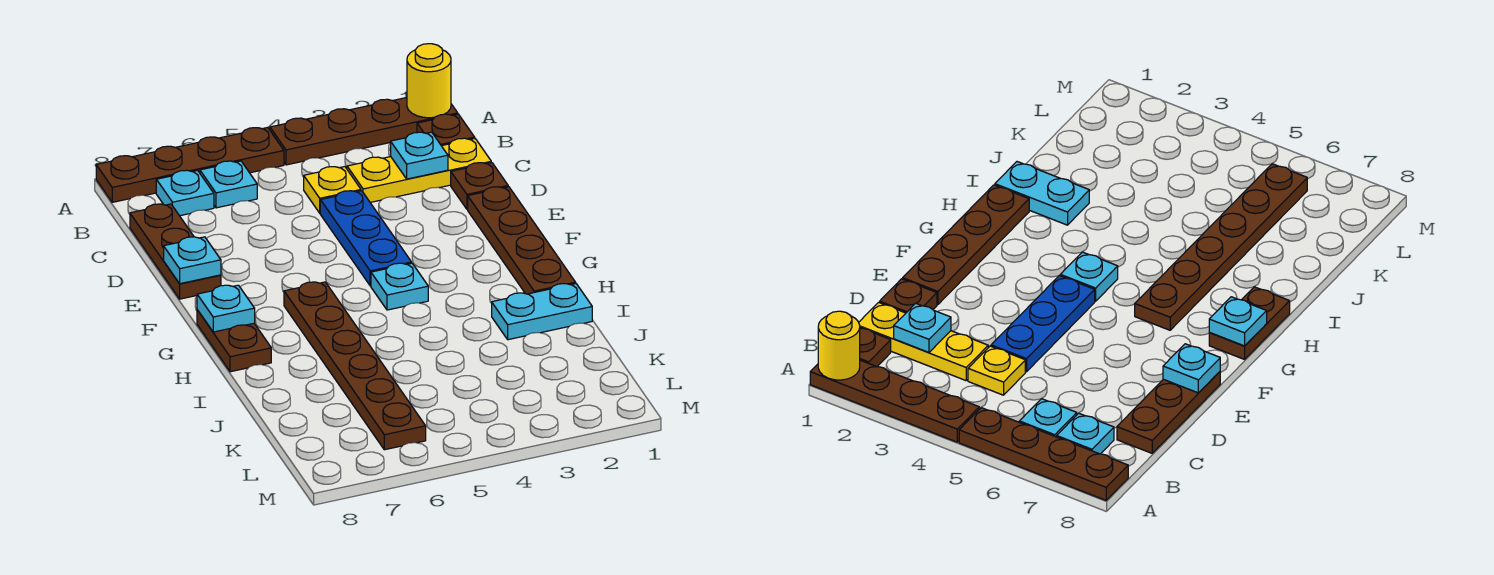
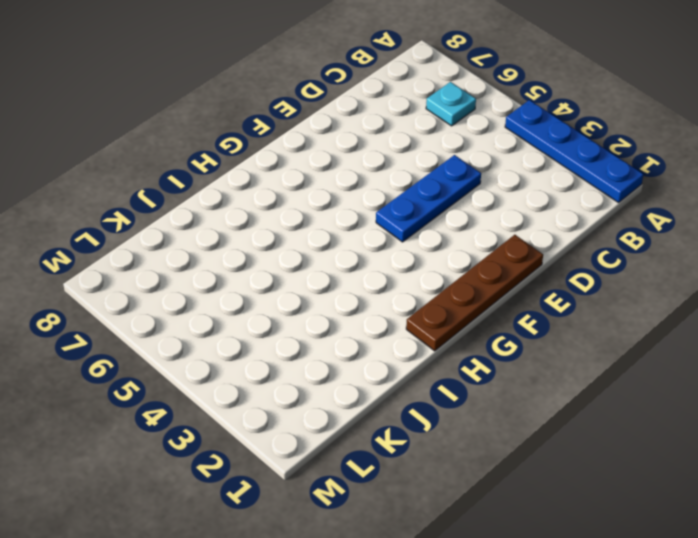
blue 1x4 plate [505,100,643,203] -> brown 1x4 plate [270,98,458,165]
none -> brown 1x4 plate [96,128,284,202]
none -> brown 1x1 plate [417,114,475,146]
none -> cyan 1x1 plate [156,170,214,216]

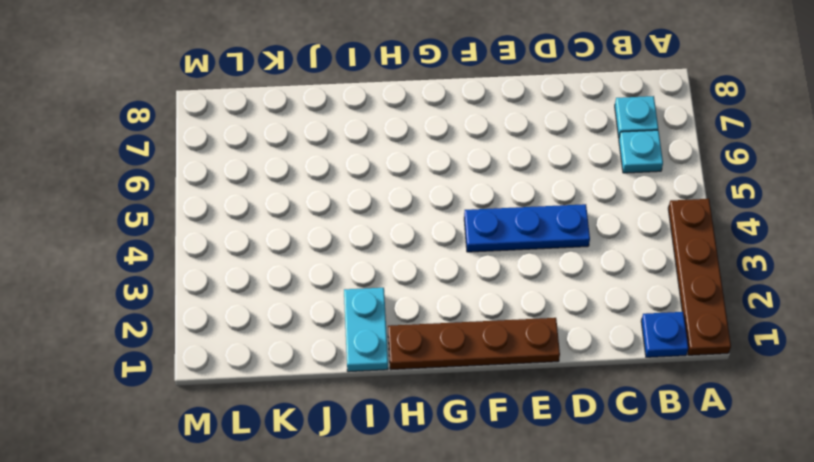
blue 1x1 plate [641,312,688,357] -> brown 1x1 plate [417,114,475,146]
none -> brown 1x4 plate [96,128,284,202]
none -> yellow 1x3 plate [347,138,491,202]
none -> yellow 1x1 plate [304,167,361,213]

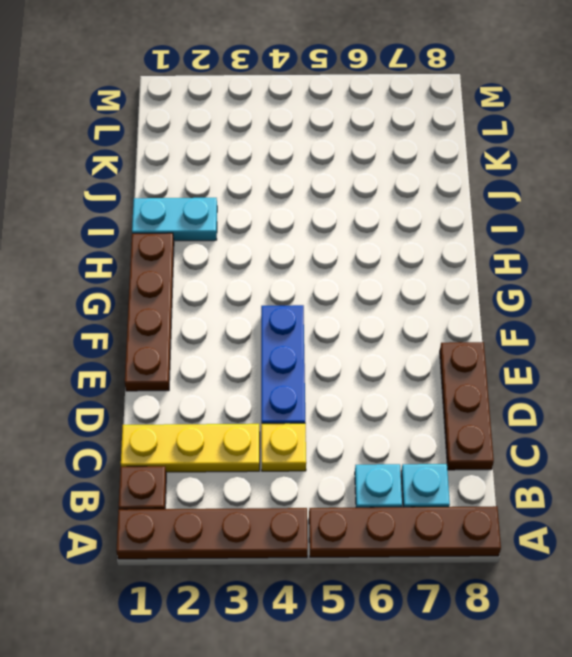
none -> brown 1x1 plate [451,163,508,209]
none -> cyan 1x1 plate [371,263,428,310]
none -> brown 1x6 plate [284,282,426,450]

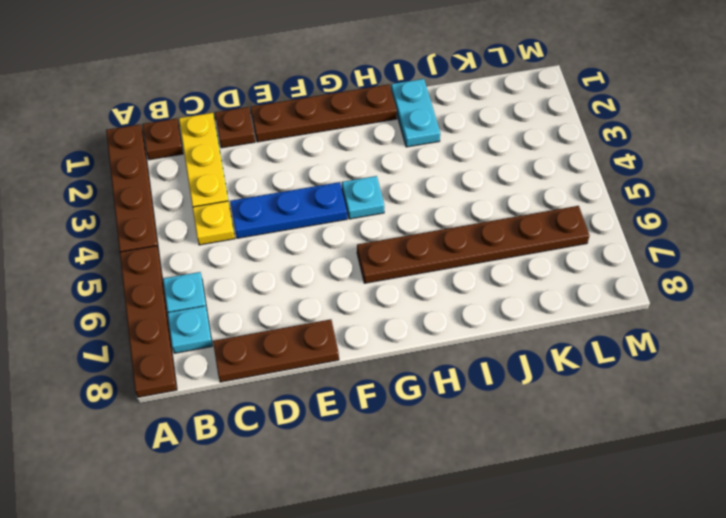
none -> brown 1x2 plate [197,310,271,372]
none -> yellow 1x1 round brick [407,44,451,118]
none -> cyan 1x1 plate [391,132,448,179]

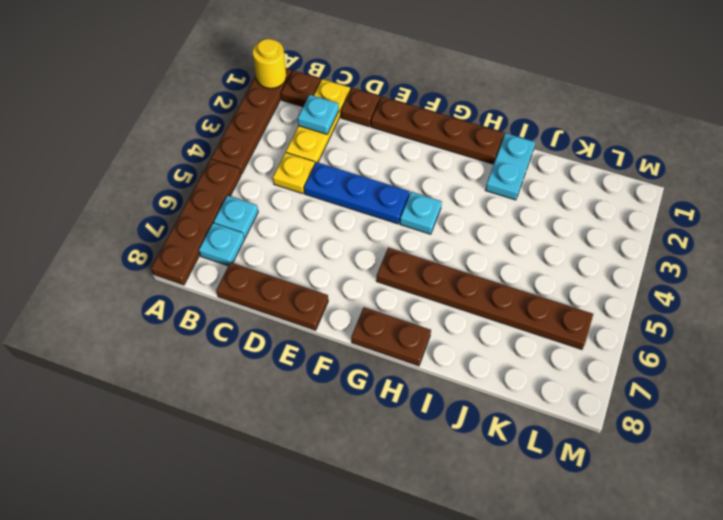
none -> cyan 1x1 plate [164,237,221,284]
none -> cyan 1x1 plate [197,285,255,332]

